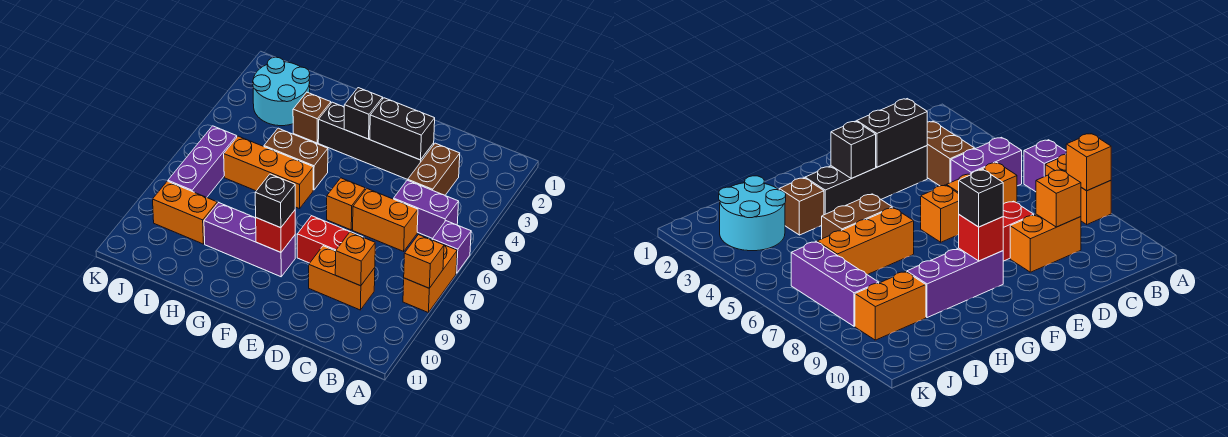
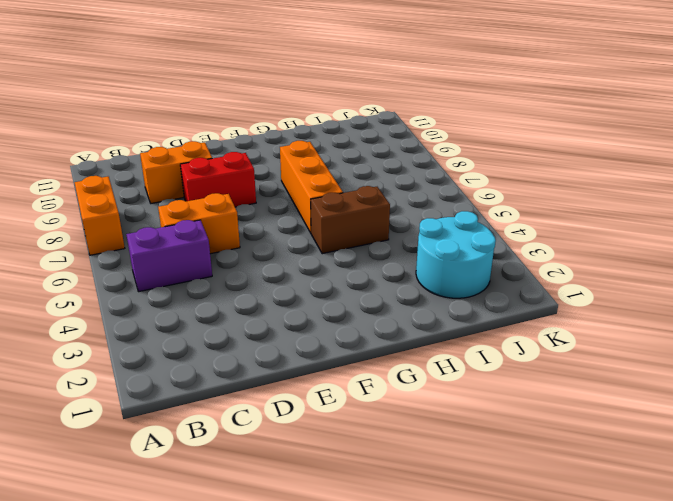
orange 1x3 brick [280,141,343,233] -> orange 1x3 brick turned to [224,136,313,209]
none -> purple 1x1 brick [432,221,471,273]
none -> brown 1x2 brick [408,143,460,195]
none -> black 1x4 brick [318,102,434,180]

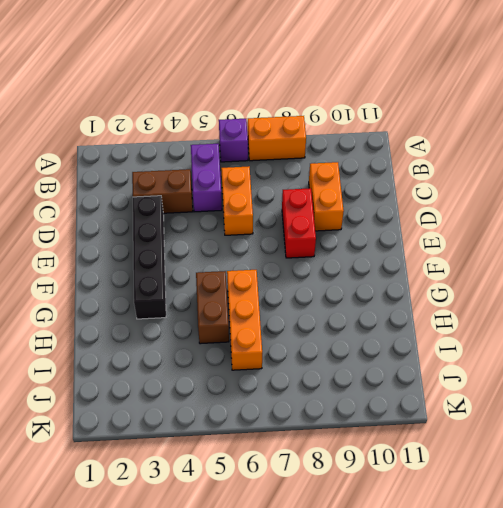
none -> orange 1x1 brick [327,178,365,230]
none -> purple 1x3 brick [204,203,295,277]
none -> brown 1x1 brick [293,92,331,143]

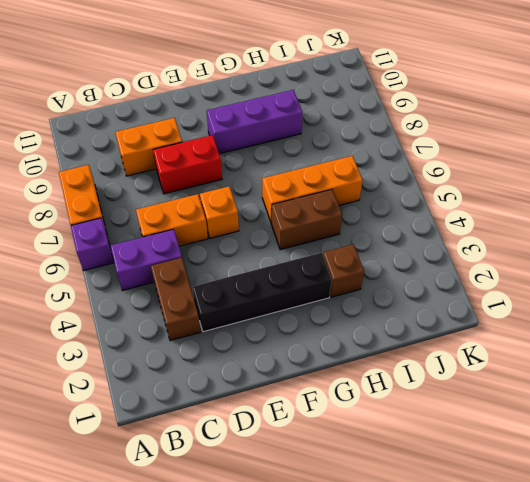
none -> cyan 2x2 round brick [253,57,310,126]
none -> orange 1x2 brick [153,181,217,244]
none -> purple 1x3 brick [168,126,237,197]

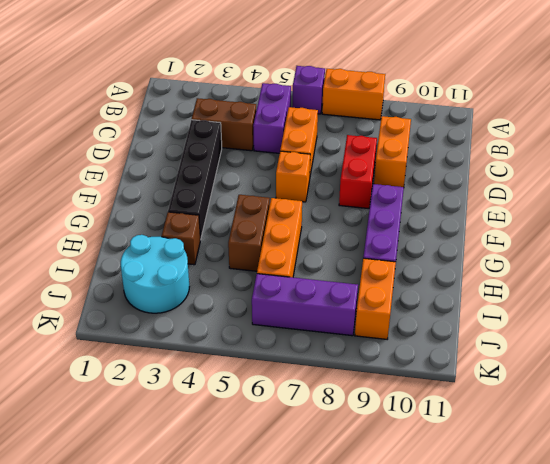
none -> orange 1x1 brick [404,235,444,288]
none -> orange 1x1 brick [335,232,375,286]
none -> black 1x2 brick [370,98,435,160]

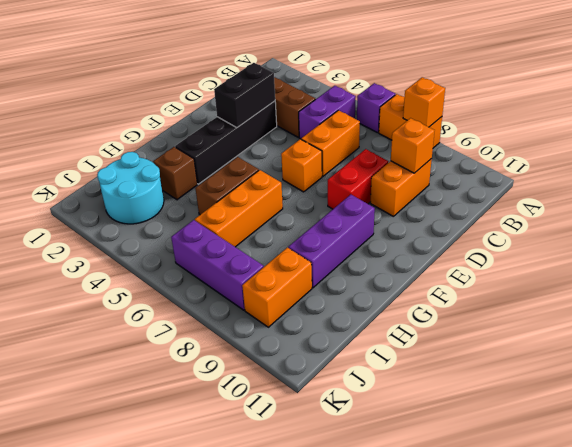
none -> black 1x1 brick [344,88,383,139]
none -> red 1x1 brick [256,210,295,252]
none -> black 1x1 brick [255,174,295,228]

